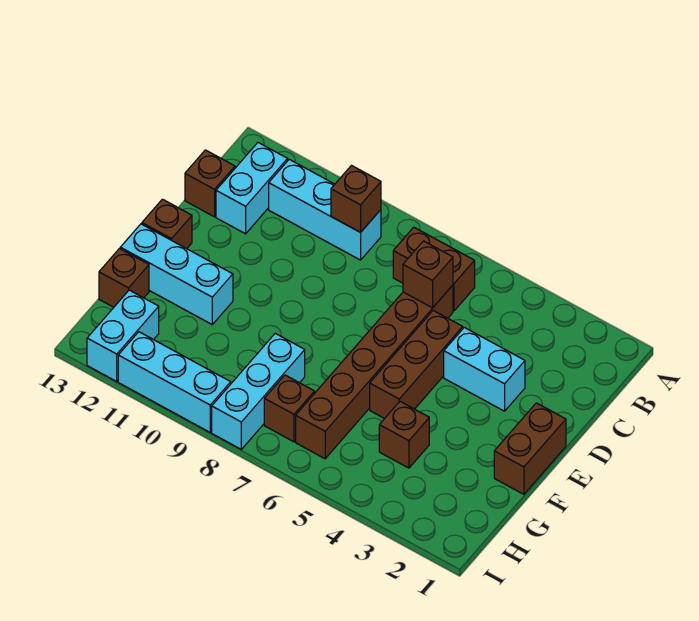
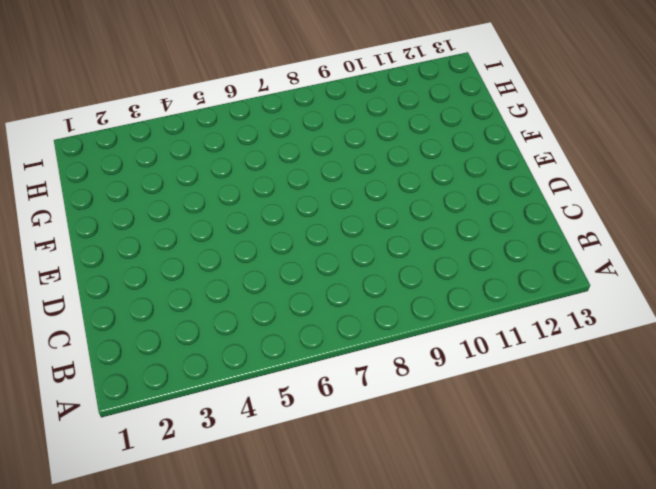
none -> brown 1x2 brick [393,227,475,311]
none -> cyan 1x3 brick [269,159,381,260]
none -> cyan 1x2 brick [216,143,288,234]

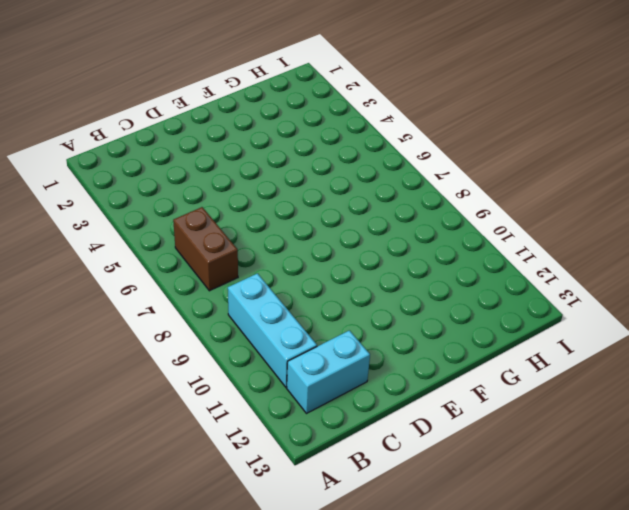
none -> brown 1x6 brick [296,285,453,459]
none -> brown 1x1 brick [185,150,235,217]
none -> cyan 1x2 brick [444,327,525,411]

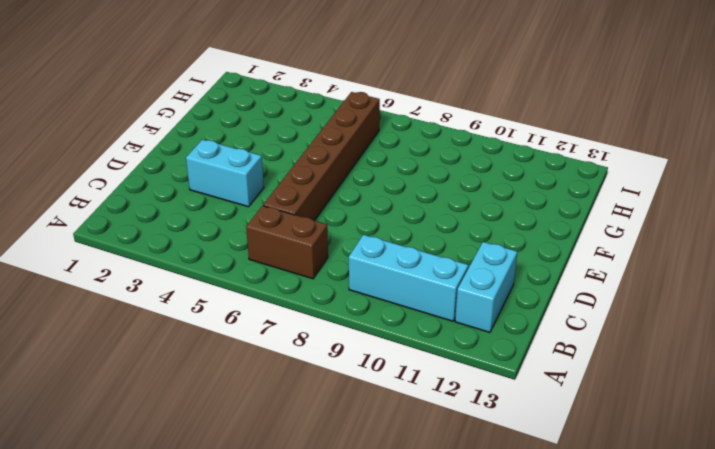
none -> brown 1x1 brick [185,150,235,217]
none -> brown 1x3 brick [370,311,463,419]
none -> brown 1x2 brick [494,403,566,494]

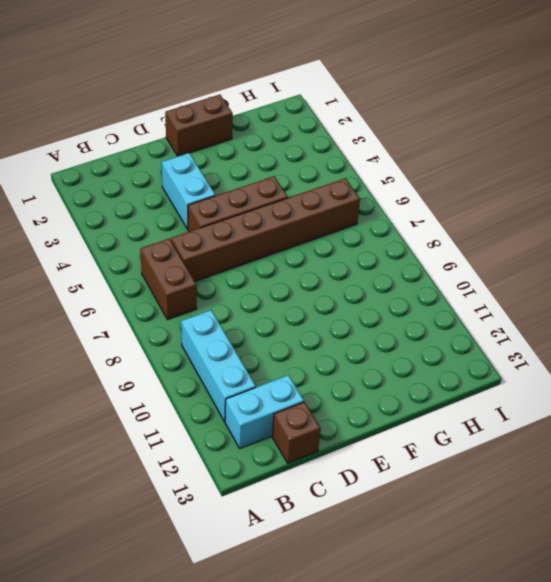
none -> brown 1x1 brick [142,199,192,249]
none -> cyan 1x3 brick [120,224,233,324]
none -> brown 1x1 brick [379,401,429,468]

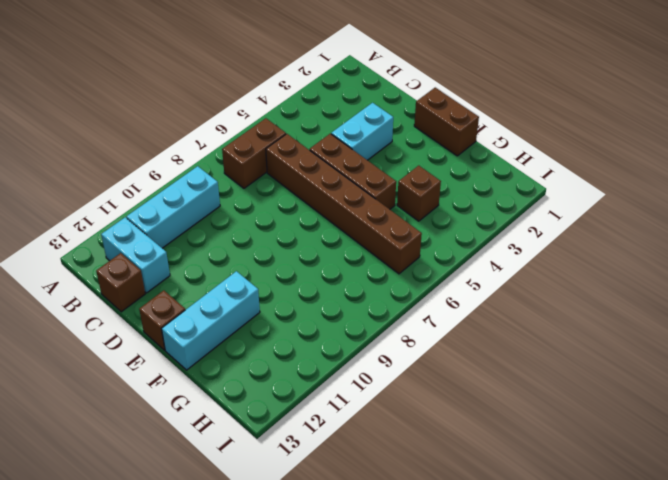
none -> cyan 1x3 brick [212,333,305,449]
none -> brown 1x1 brick [99,249,149,307]
none -> brown 1x1 brick [264,375,315,442]

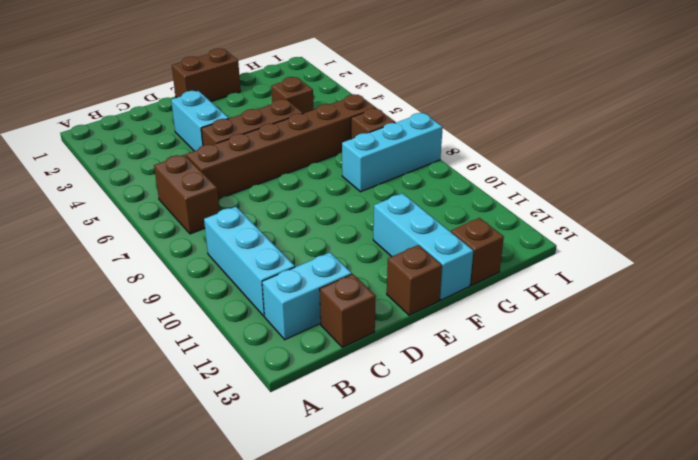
none -> cyan 1x2 brick [87,290,159,381]
none -> cyan 1x3 brick [118,332,231,432]
none -> brown 1x1 brick [331,166,381,232]

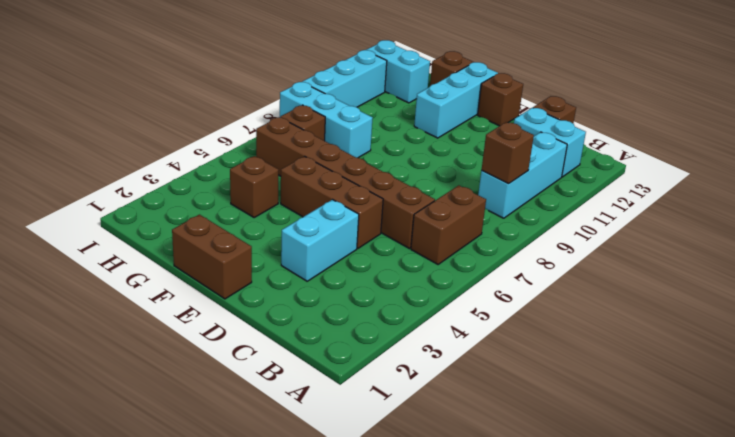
none -> brown 1x1 brick [403,241,453,308]

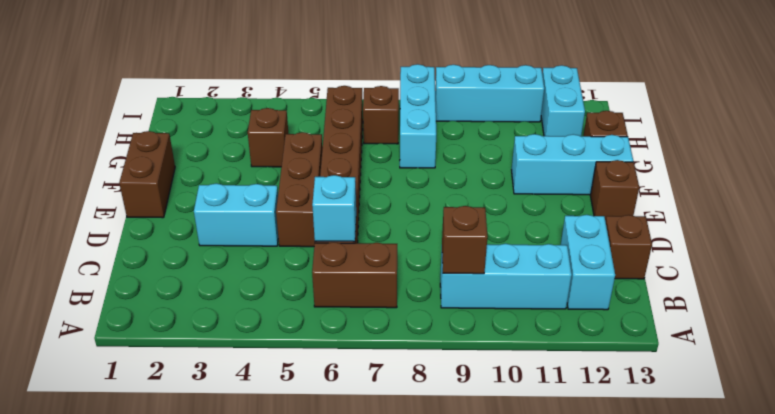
cyan 1x1 brick [312,175,356,242] -> brown 1x1 brick [403,241,453,308]

